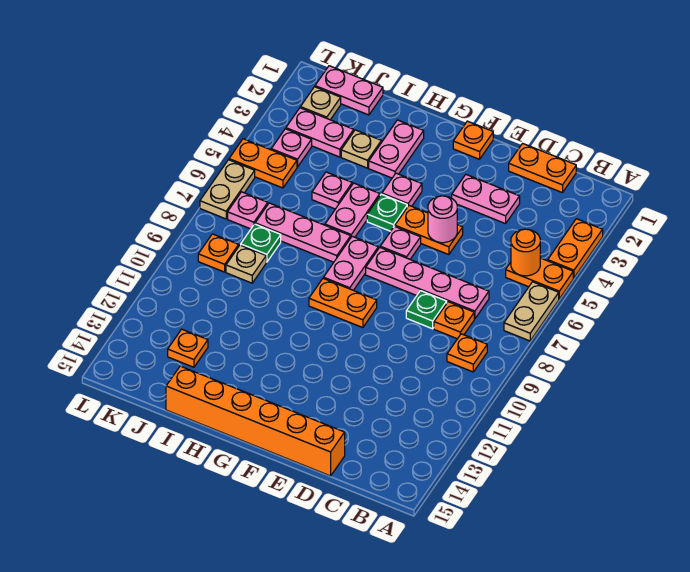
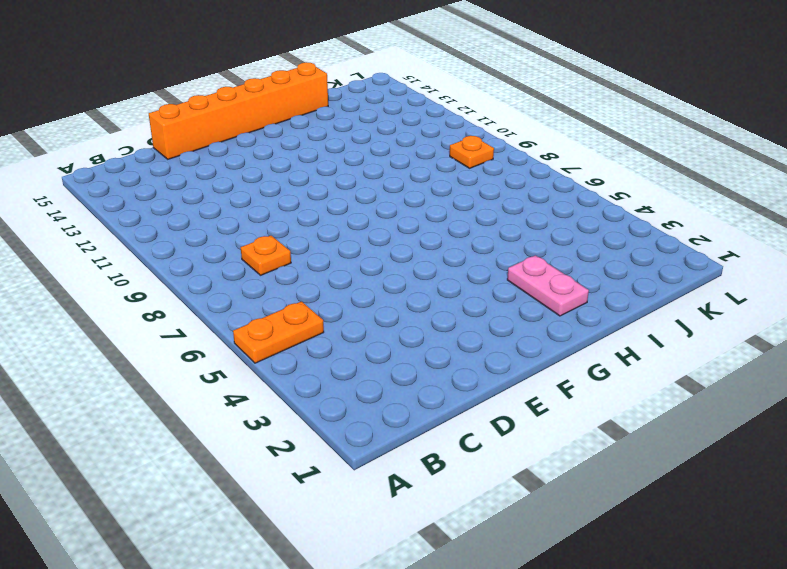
none -> orange 1x2 plate [548,219,603,278]
none -> tan 1x2 plate [504,282,559,341]
none -> orange 1x1 plate [447,334,487,372]
none -> orange 1x2 plate [509,143,576,193]

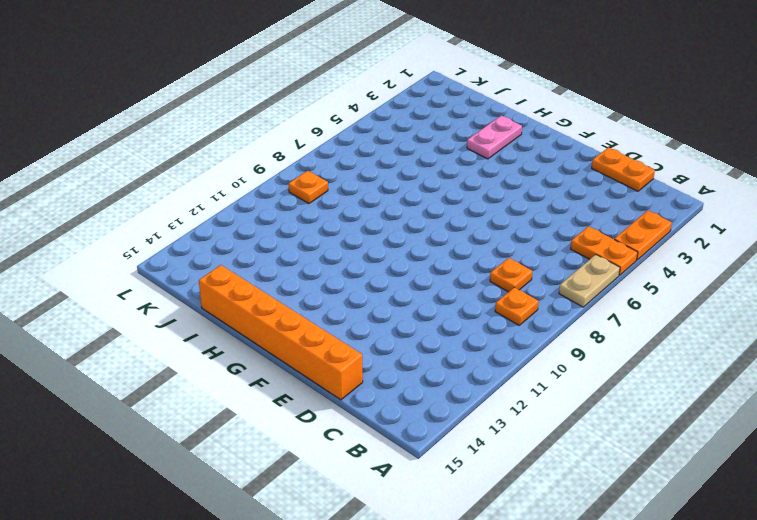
none -> pink 1x4 plate [366,248,489,319]
none -> pink 1x2 plate [452,175,520,224]
none -> green 1x1 plate [406,291,447,329]
none -> orange 1x2 plate [395,205,463,255]

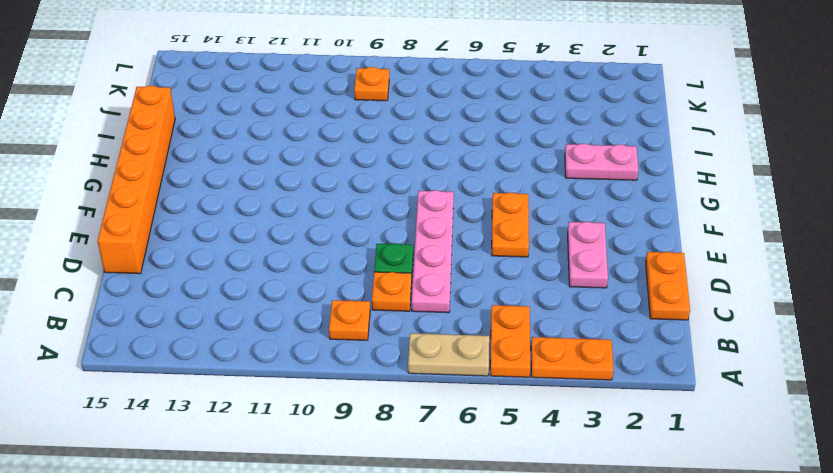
none -> orange 1x1 plate [453,121,493,159]
none -> pink 1x1 plate [380,226,421,259]
none -> orange 1x2 plate [309,278,377,328]
none -> pink 1x1 plate [382,173,422,207]

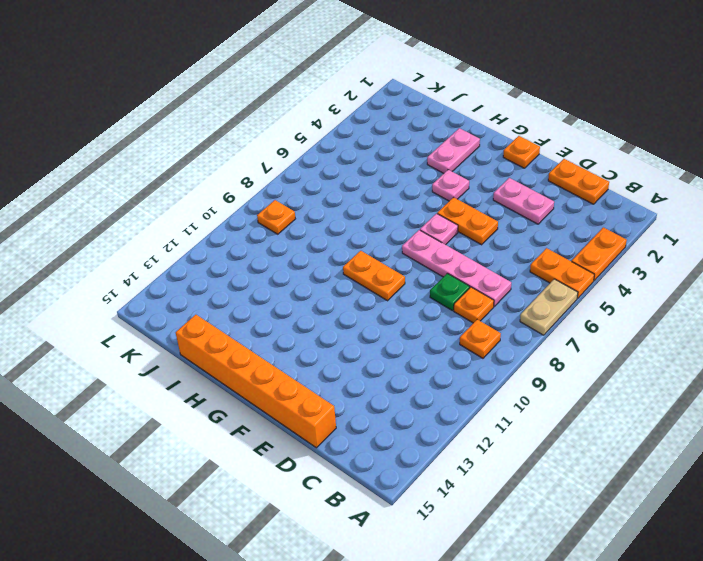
none -> green 1x1 plate [367,194,407,231]
none -> pink 1x2 plate [324,236,378,290]
none -> pink 1x2 plate [325,183,380,237]
none -> pink 1x3 plate [255,203,351,262]

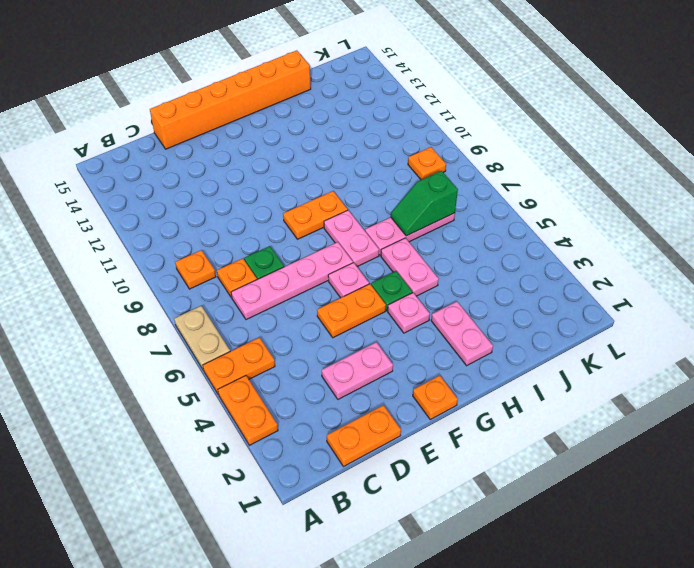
green 1x2 slope [391,171,458,236] -> none
none -> tan 1x1 plate [341,130,381,168]
none -> pink 1x1 plate [312,172,352,209]
none -> pink 1x2 plate [315,66,383,115]
none -> pink 1x2 plate [286,108,354,157]

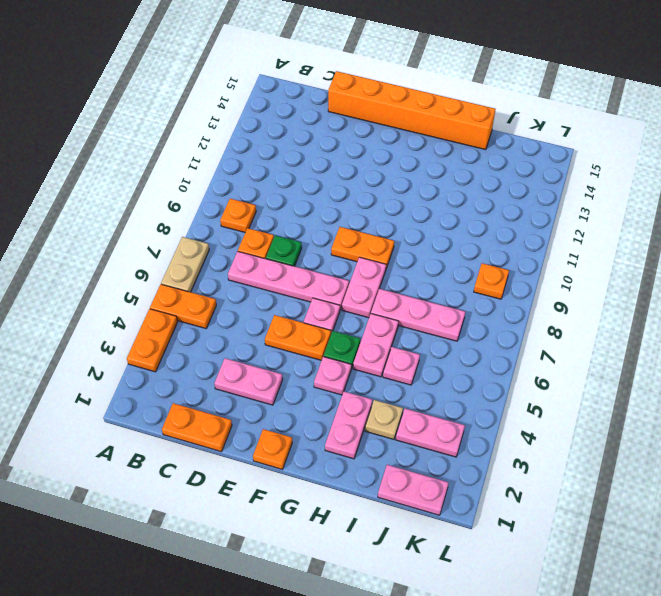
none -> green 1x1 plate [241,224,281,262]
none -> tan 1x1 plate [226,245,266,283]
none -> orange 1x1 plate [168,329,208,367]
none -> tan 1x1 plate [300,87,341,120]

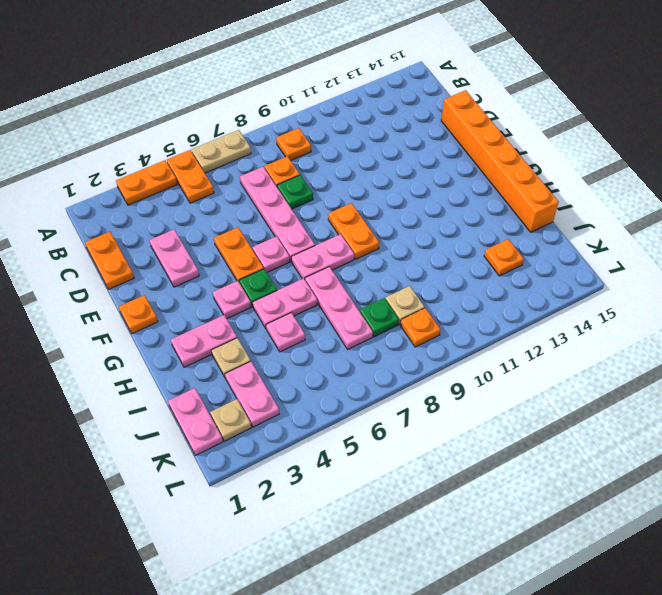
none -> pink 1x1 plate [271,129,312,167]
none -> orange 1x2 plate [229,139,297,188]
none -> pink 1x1 plate [228,192,268,229]
none -> tan 1x2 plate [200,160,255,219]

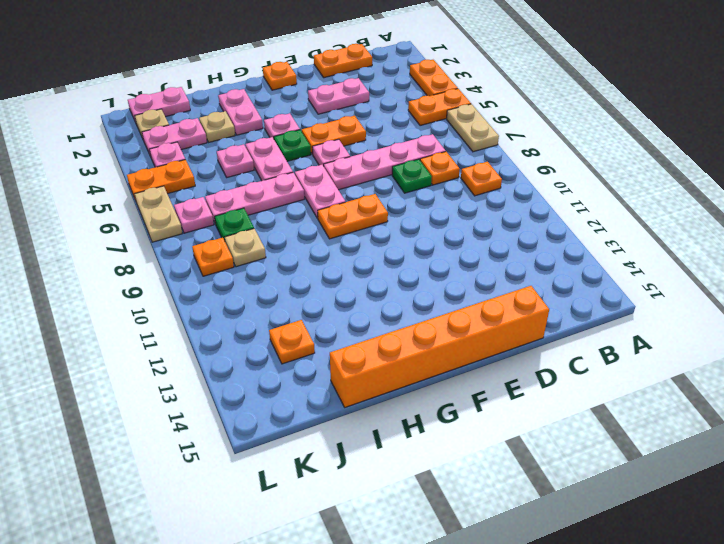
none -> orange 1x1 round brick [511,229,540,276]
none -> pink 1x1 round brick [428,196,457,243]

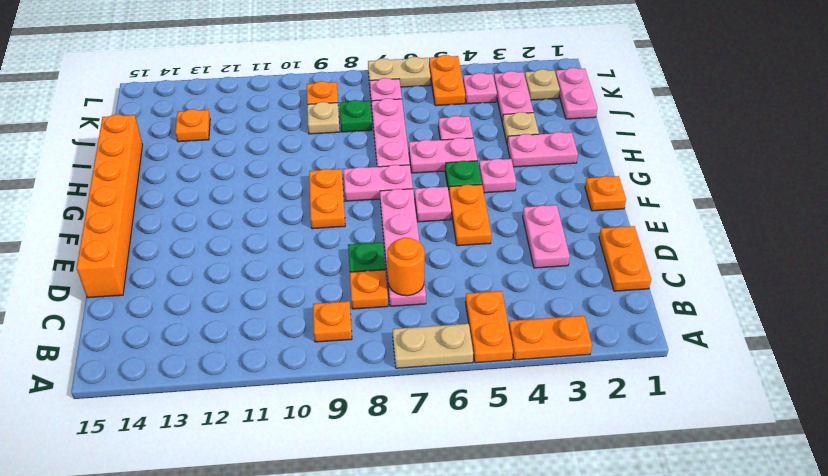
orange 1x1 round brick [388,238,425,296] -> orange 1x1 round brick moved to [511,229,540,276]
none -> pink 1x1 round brick [428,196,457,243]

